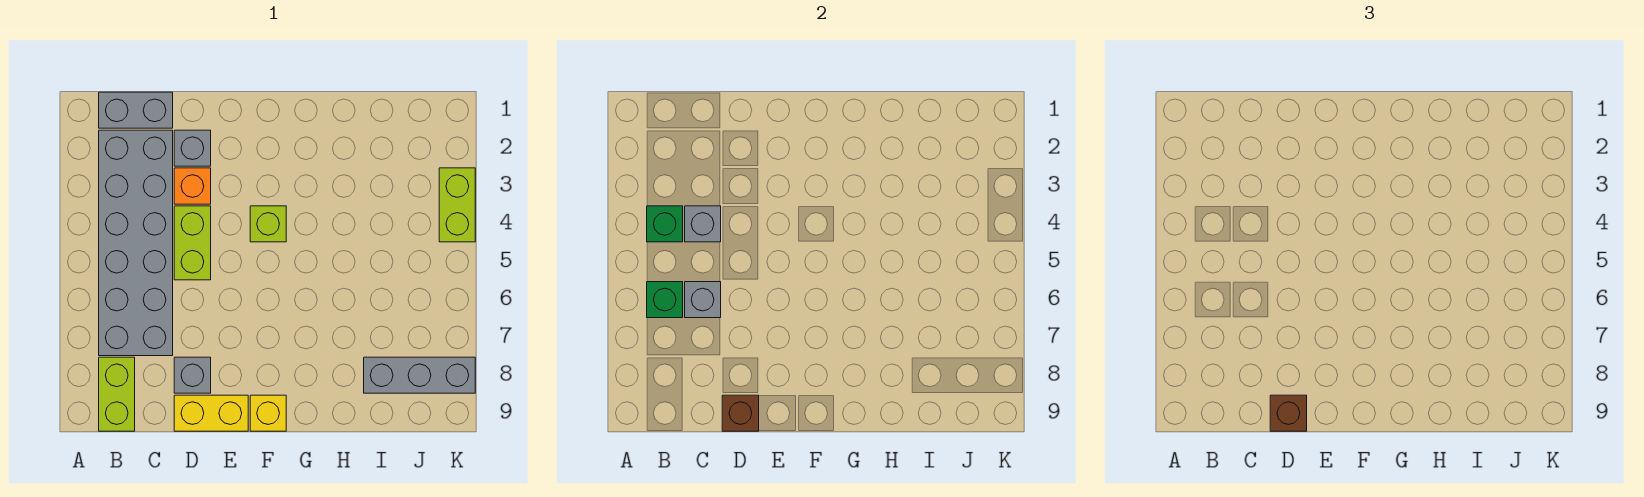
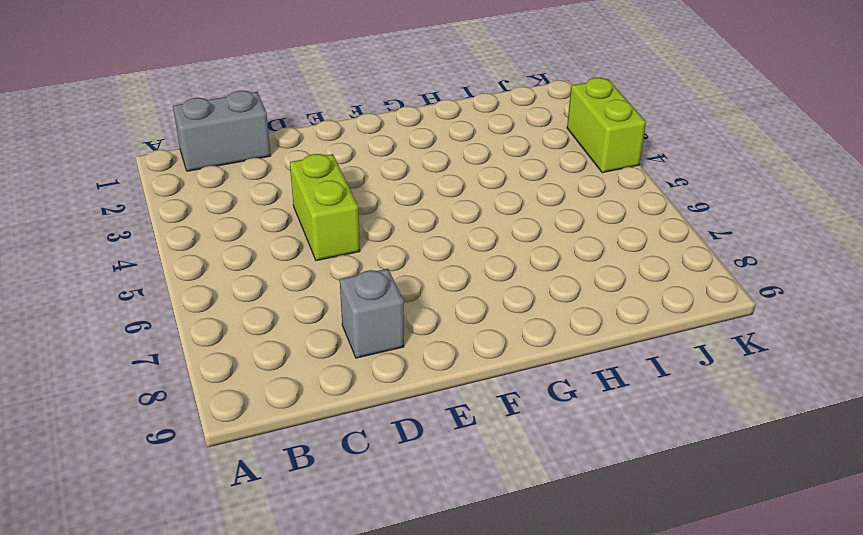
none -> grey 2x6 brick [99,130,173,356]
none -> lime 1x2 brick [99,357,135,431]
none -> grey 1x1 brick [174,130,211,166]

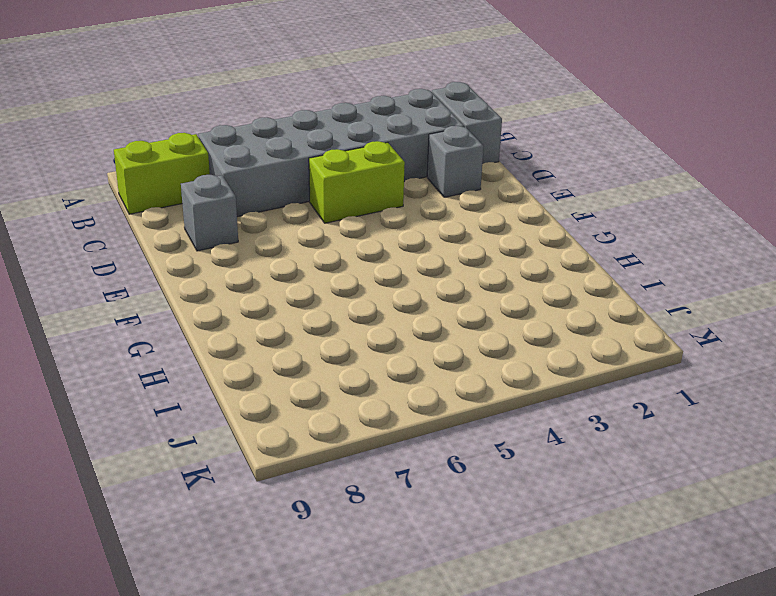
none -> orange 1x1 brick [174,168,211,204]
none -> yellow 1x2 brick [174,395,248,431]
none -> lime 1x1 brick [250,206,286,242]

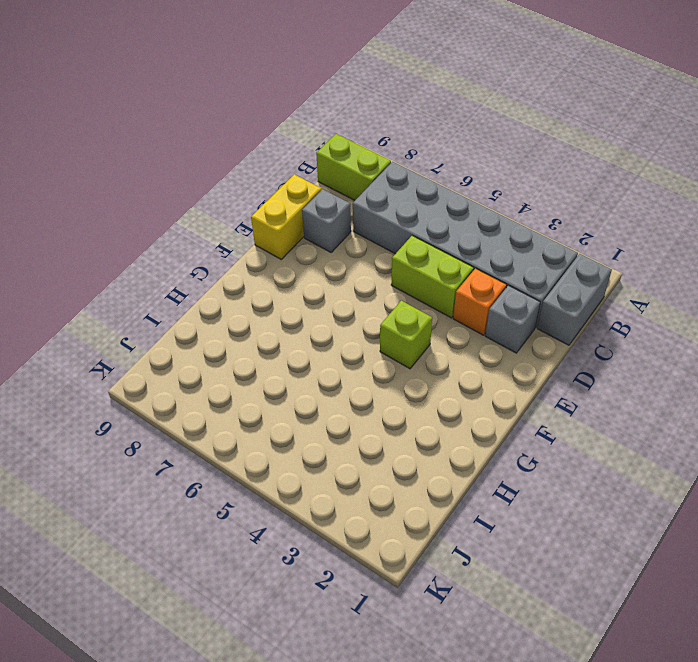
none -> yellow 1x1 brick [250,395,286,431]
none -> grey 1x3 brick [364,357,475,393]
none -> lime 1x2 brick [439,168,475,242]

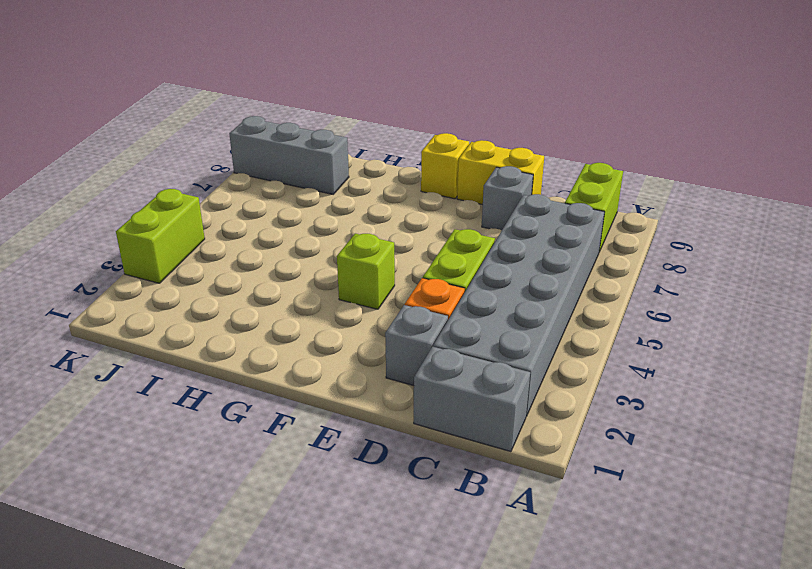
none -> green 1x1 brick [647,206,683,242]
none -> green 1x1 brick [647,282,683,318]
none -> grey 1x1 brick [685,206,721,242]

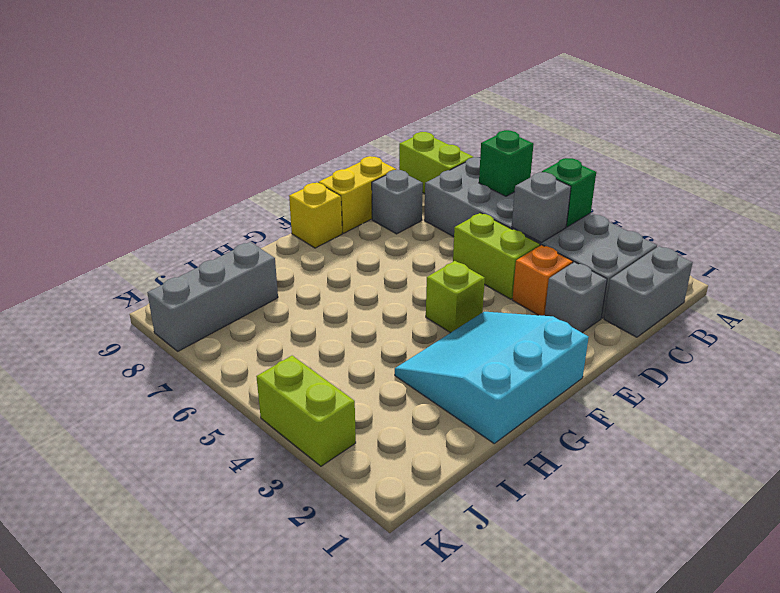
cyan 3x3 slope [395,312,589,443] -> none
none -> grey 1x1 brick [685,282,721,318]
none -> brown 1x1 brick [722,395,759,431]
none -> brown 1x1 brick [1270,395,1307,431]

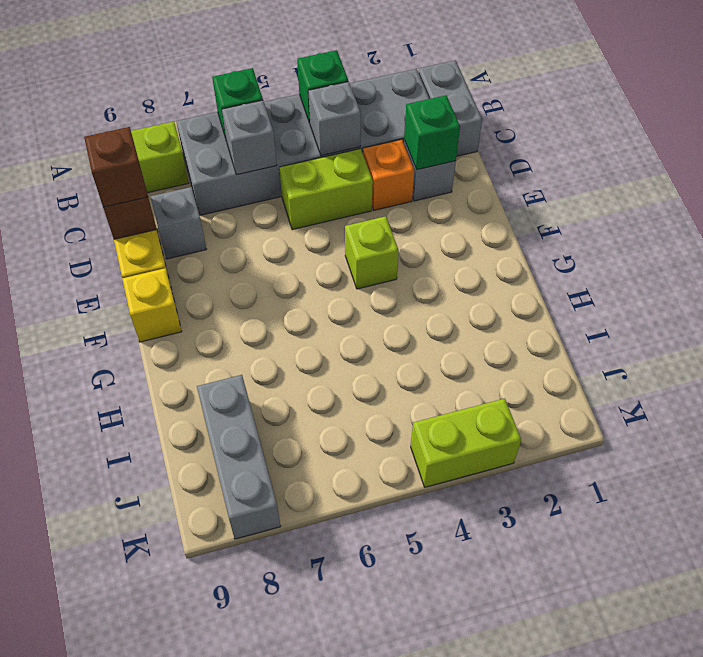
green 1x1 brick [404,95,460,170] -> none

